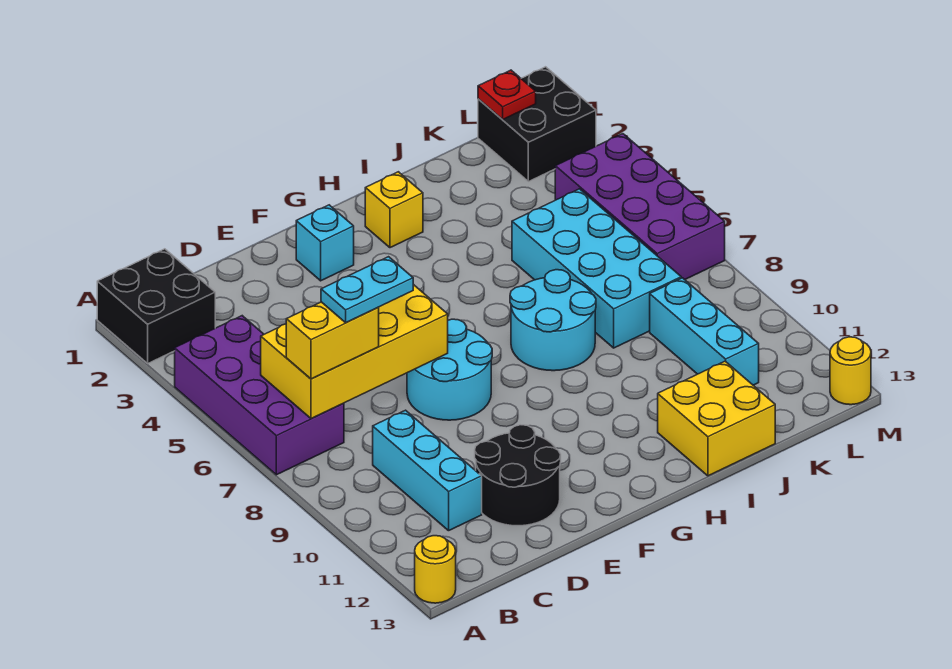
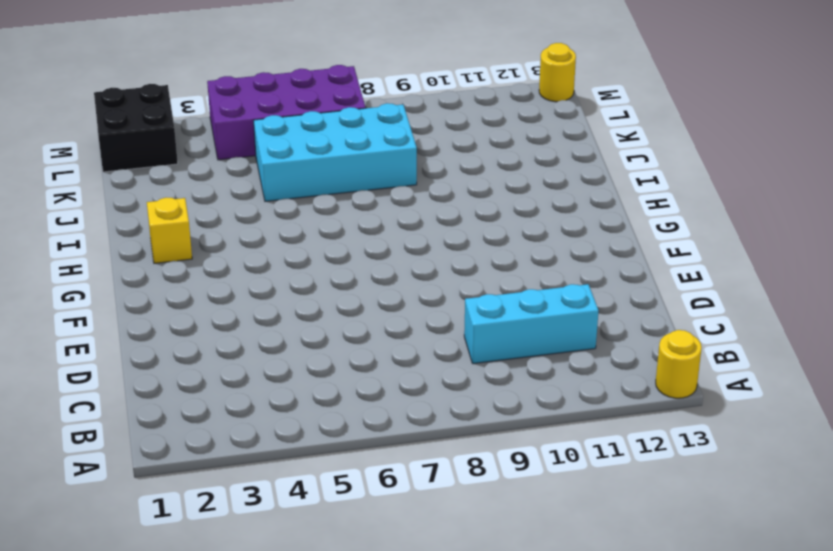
none -> black 2x2 brick [97,249,215,363]
none -> purple 2x4 brick [175,316,344,475]
none -> black 2x2 round brick [475,425,561,526]

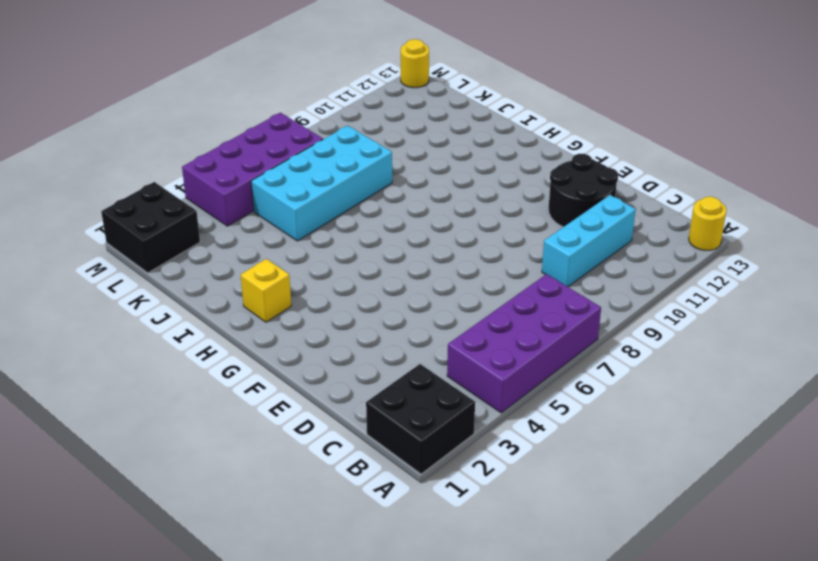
none -> cyan 2x2 round brick [407,319,492,420]
none -> cyan 1x1 brick [296,205,354,281]
none -> cyan 2x2 round brick [510,270,596,371]

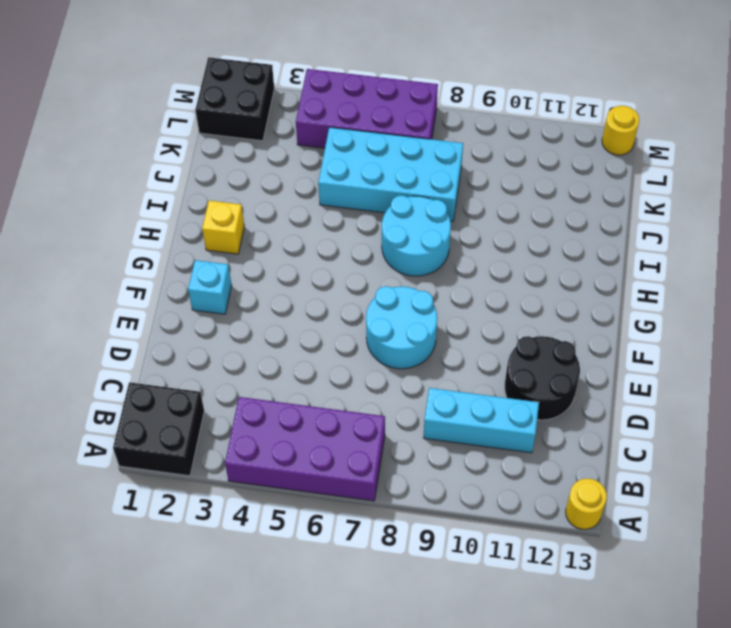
none -> yellow 2x2 brick [658,361,775,476]
none -> cyan 1x3 brick [650,278,759,385]
none -> yellow 2x4 brick [261,284,448,419]

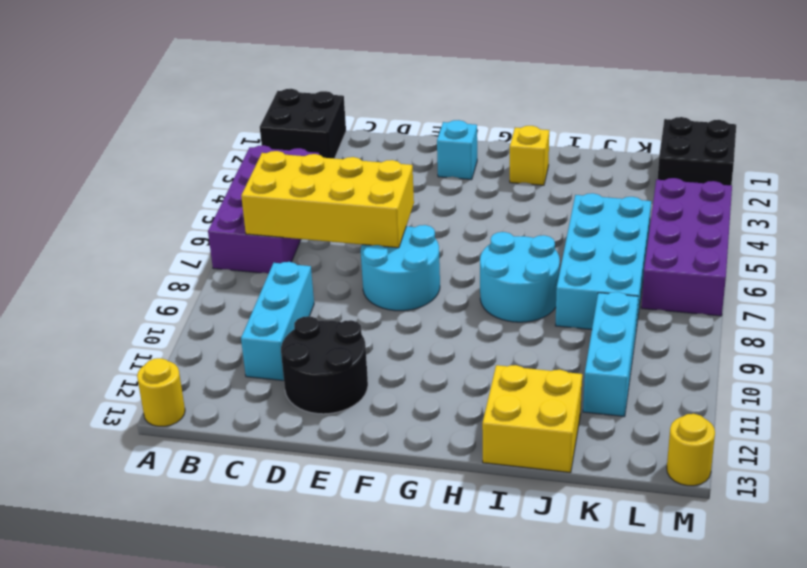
none -> red 1x1 plate [478,70,536,120]
none -> yellow 1x2 brick [286,302,379,379]
none -> cyan 1x2 plate [321,257,413,323]

